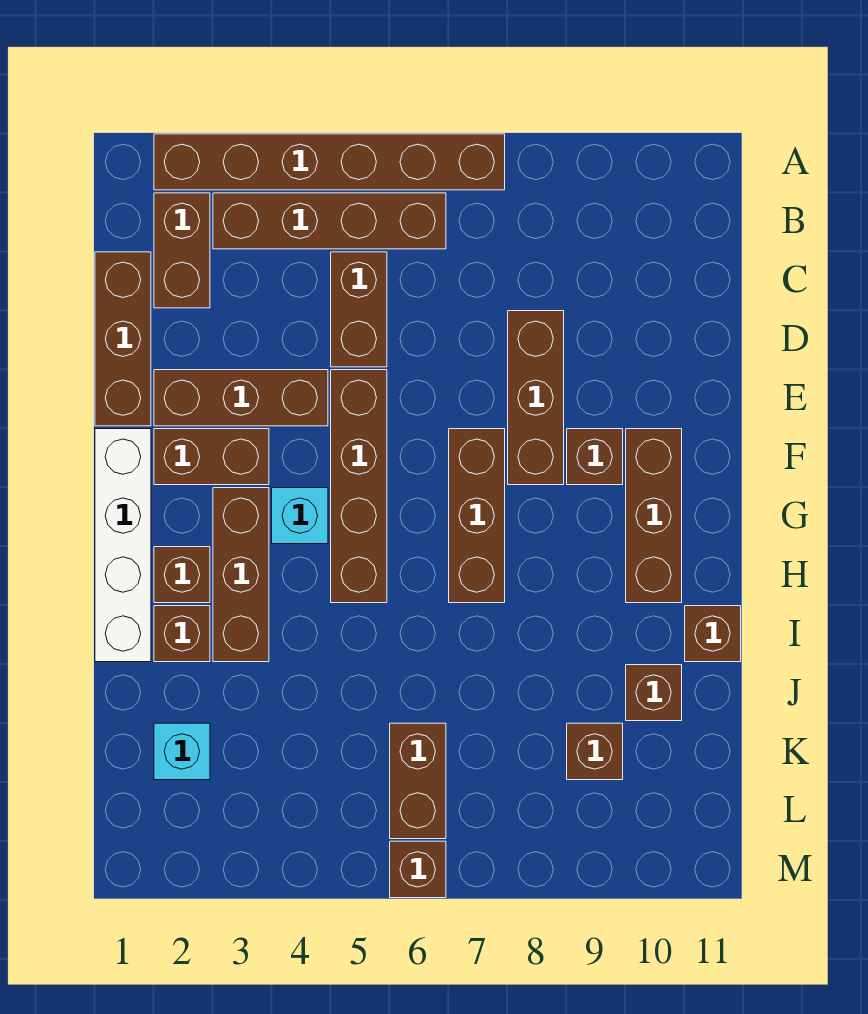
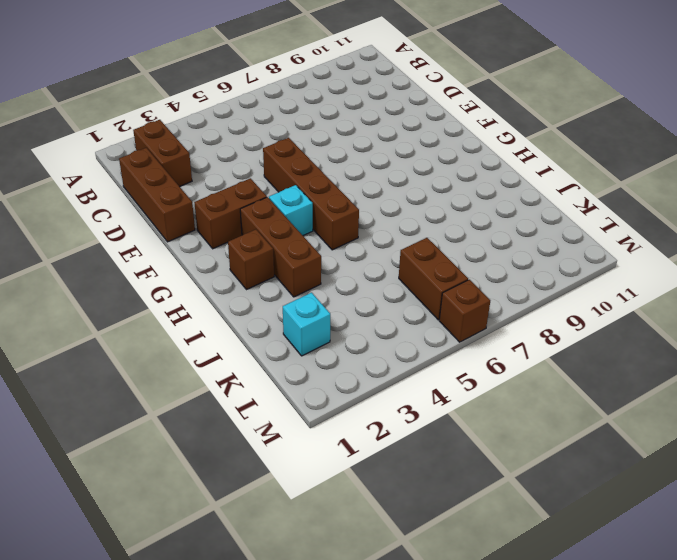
none -> brown 1x6 brick [154,134,505,190]
none -> brown 1x4 brick [213,193,446,249]
none -> brown 1x2 brick [331,252,387,367]

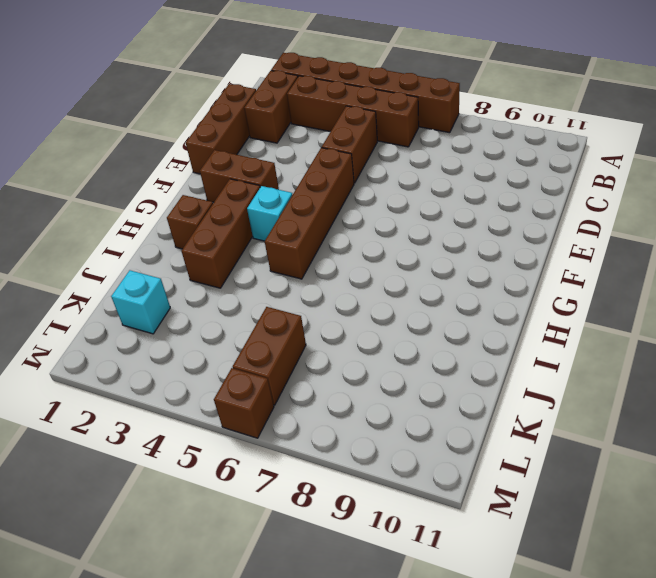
none -> brown 1x3 brick [508,311,564,485]
none -> brown 1x3 brick [154,370,328,426]
none -> white 1x4 brick [95,429,151,662]

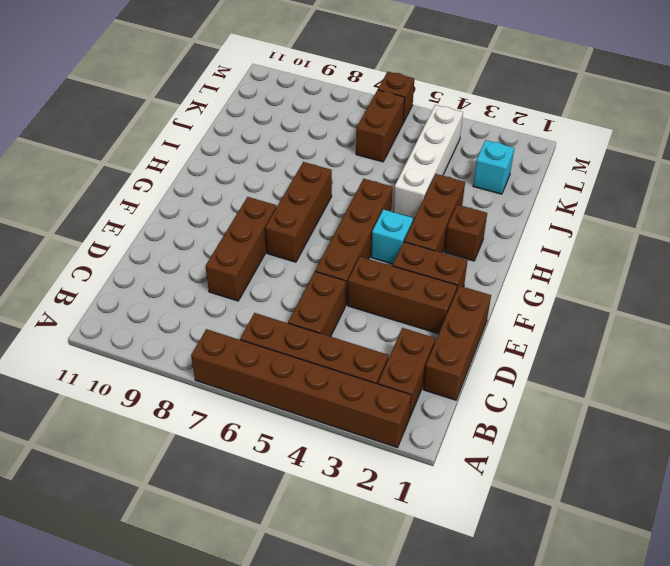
white 1x4 brick [393,105,463,218] -> white 1x4 brick moved to [95,429,151,662]
none -> brown 1x1 brick [567,429,623,485]
none -> brown 1x3 brick [626,429,682,603]
none -> brown 1x1 brick [154,606,210,662]

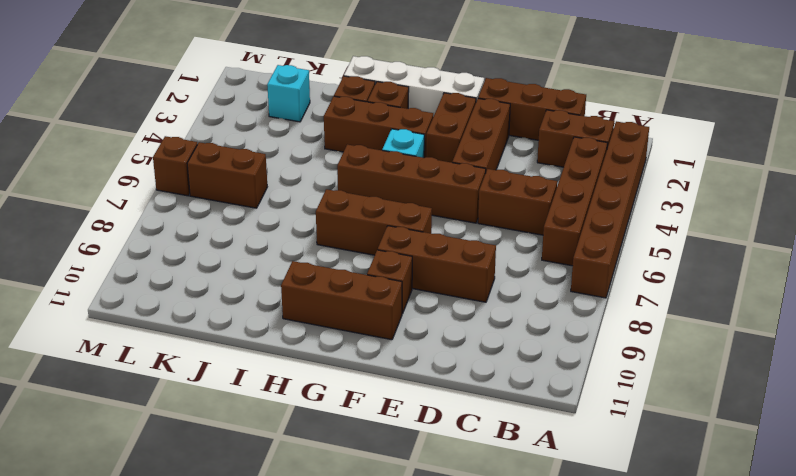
none -> brown 1x1 brick [685,606,741,662]
none -> brown 1x1 brick [626,665,682,721]
none -> brown 1x1 brick [567,723,623,780]

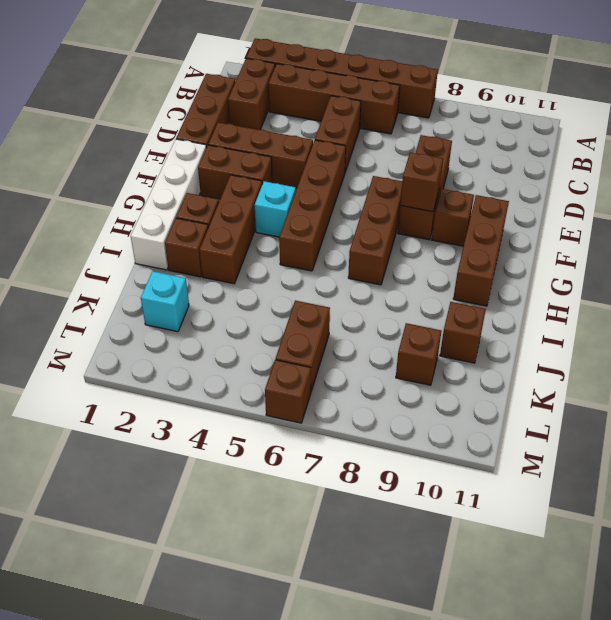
brown 1x1 brick [400,152,443,212] -> brown 1x1 brick moved to [685,606,741,662]

